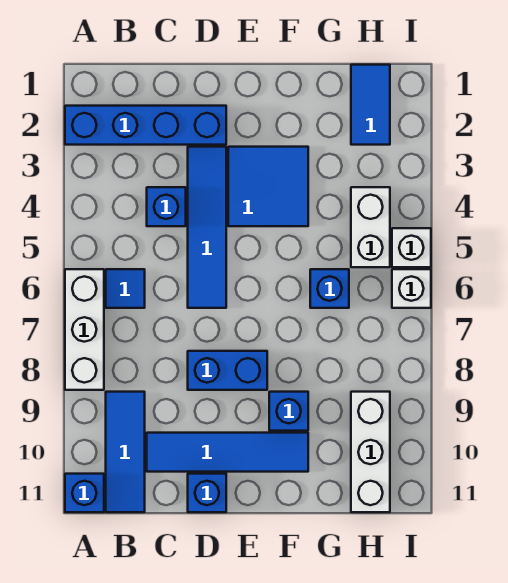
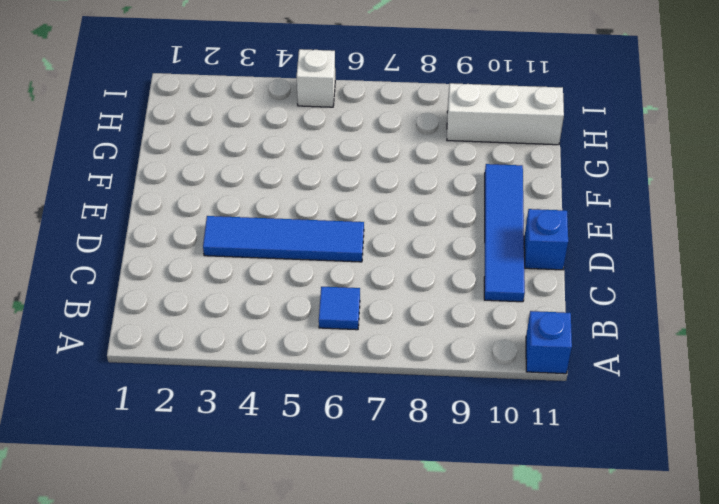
none -> blue 1x4 brick [65,106,226,145]
none -> white 1x3 brick [65,269,104,390]
none -> blue 1x3 tile [106,392,145,512]

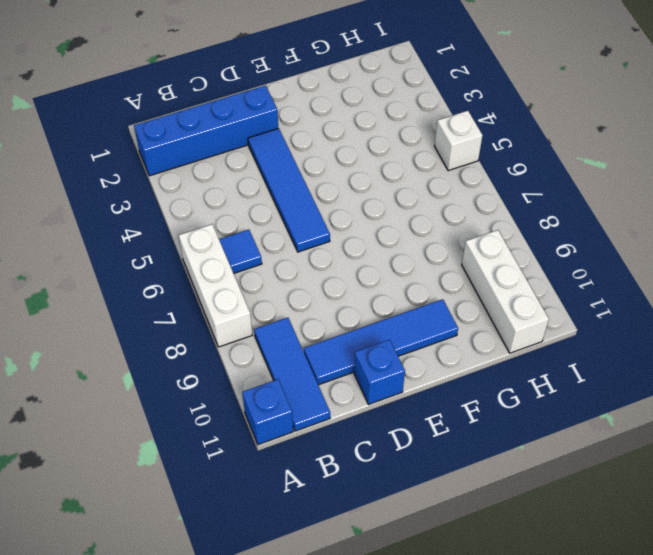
none -> blue 1x1 brick [147,187,186,226]
none -> blue 1x2 brick [188,351,267,390]
none -> blue 2x2 tile [228,147,308,226]

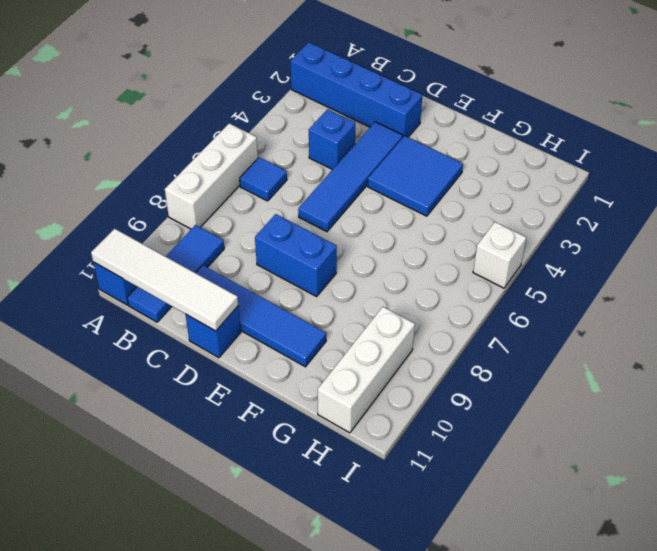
white 1x4 tile [91,229,238,331] -> none
none -> blue 1x1 brick [269,392,308,431]
none -> blue 1x1 brick [310,269,349,308]
none -> blue 1x2 tile [351,65,390,145]

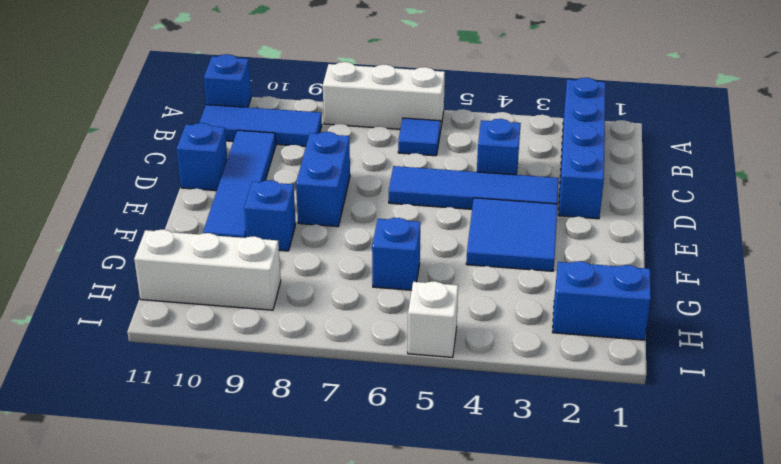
blue 1x2 brick [553,261,651,340] -> blue 1x2 tile [351,65,390,145]
none -> white 1x2 brick [351,187,390,267]
none -> white 1x1 brick [392,269,431,308]

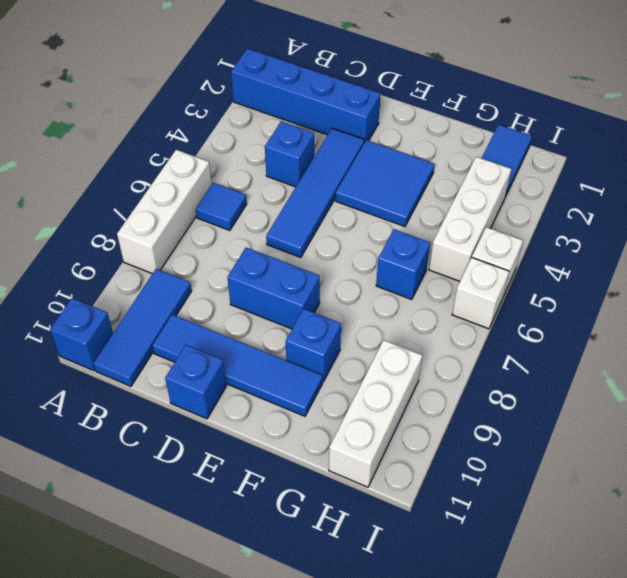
white 1x3 brick [429,157,511,281] -> white 1x2 brick [351,187,390,267]

